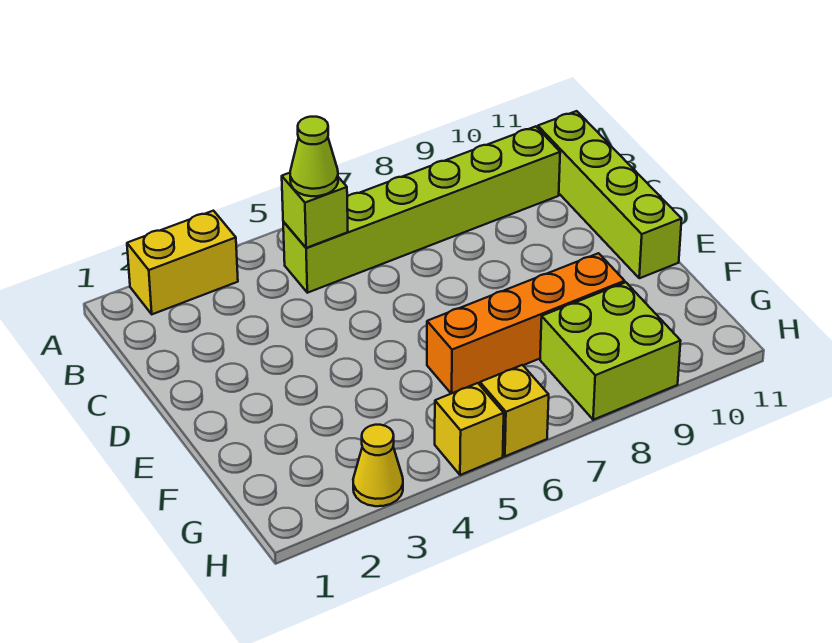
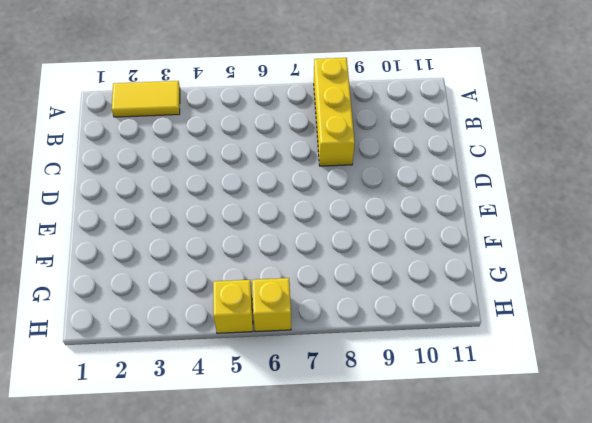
yellow 1x2 tile [112,81,180,117] -> yellow 1x2 brick [127,211,238,314]
yellow 1x3 brick [314,58,355,166] -> lime 1x6 brick [283,126,560,293]
none -> lime 1x4 brick [538,111,682,278]
none -> orange 1x4 brick [427,253,625,394]

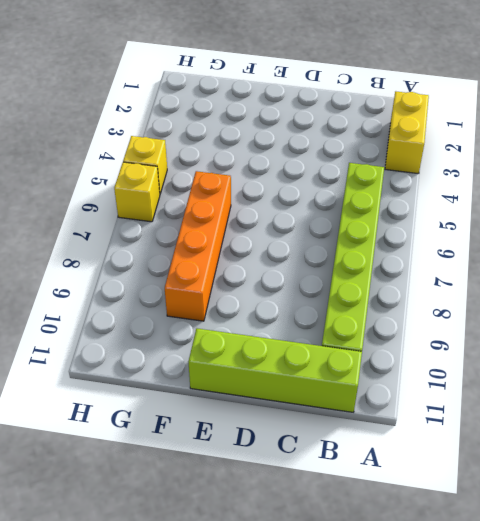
none -> lime 2x2 brick [540,282,681,420]
none -> yellow 1x1 cone [353,425,403,506]

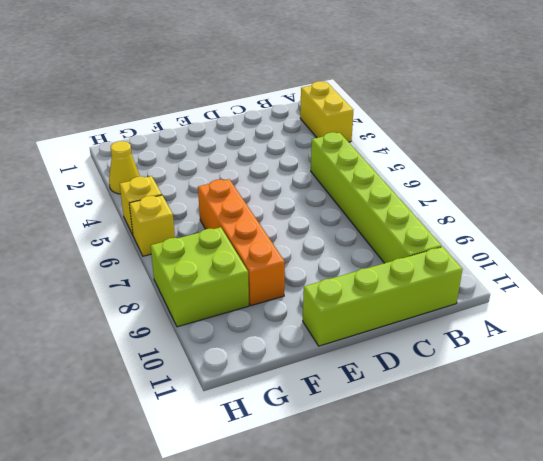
none -> lime 1x1 brick [282,173,348,248]
none -> lime 1x1 cone [290,117,338,196]

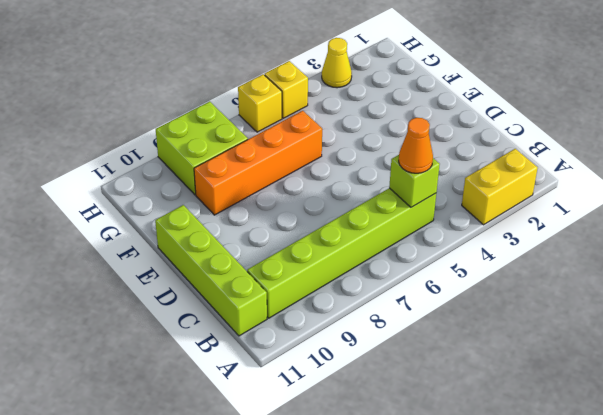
orange 1x1 cone [399,118,433,173] -> lime 1x1 cone [290,117,338,196]

